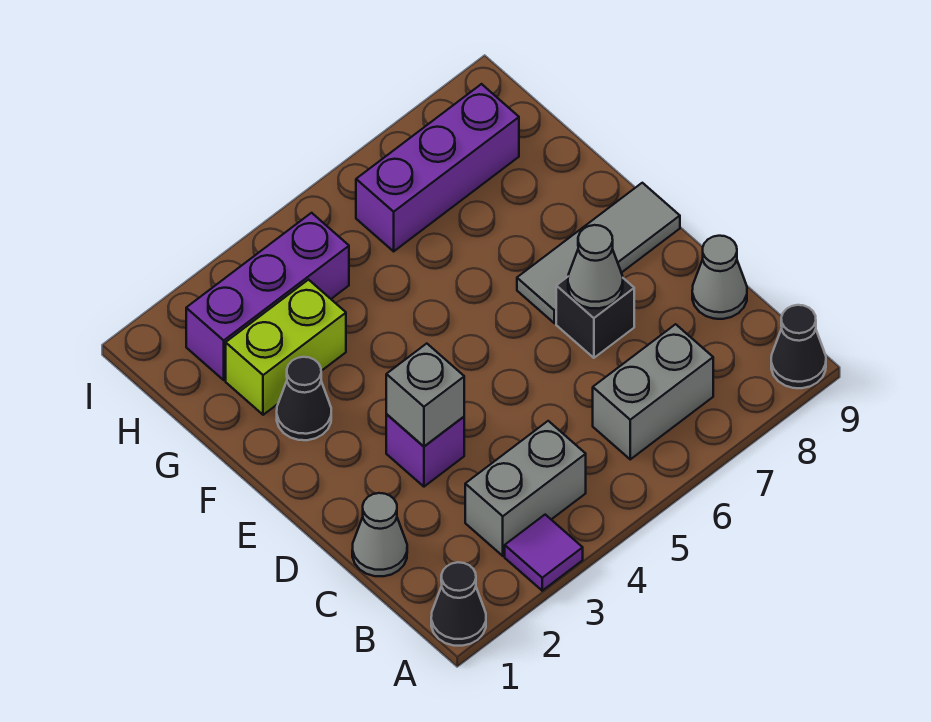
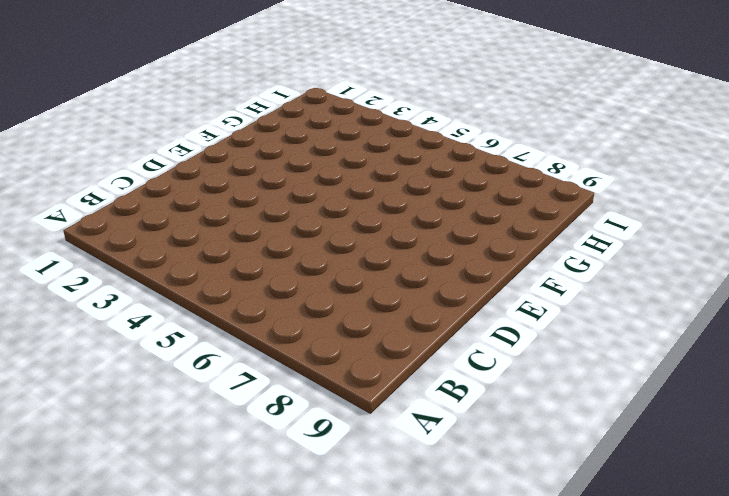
none -> black 1x1 cone [431,562,486,646]
none -> purple 1x1 tile [505,515,583,591]
none -> black 1x1 cone [771,305,826,388]

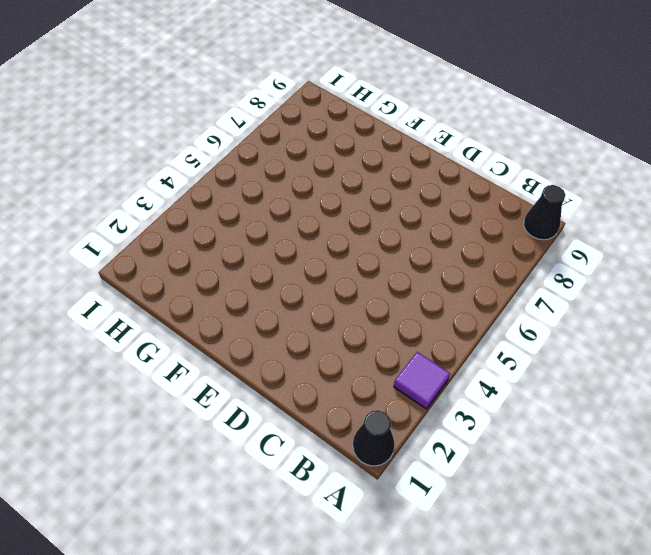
none -> grey 1x2 brick [465,421,586,556]
none -> grey 1x2 brick [593,324,713,459]
none -> grey 1x1 cone [352,493,407,576]

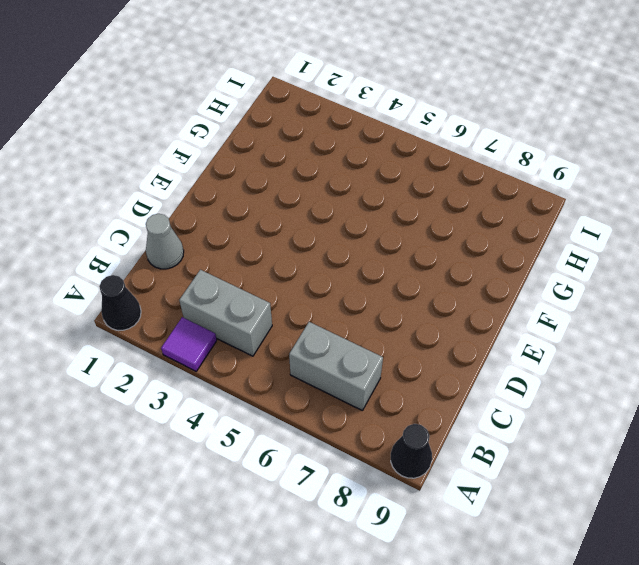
none -> grey 1x1 cone [692,236,747,319]
none -> purple 1x1 brick [386,414,464,487]
none -> black 1x1 brick [556,277,634,358]

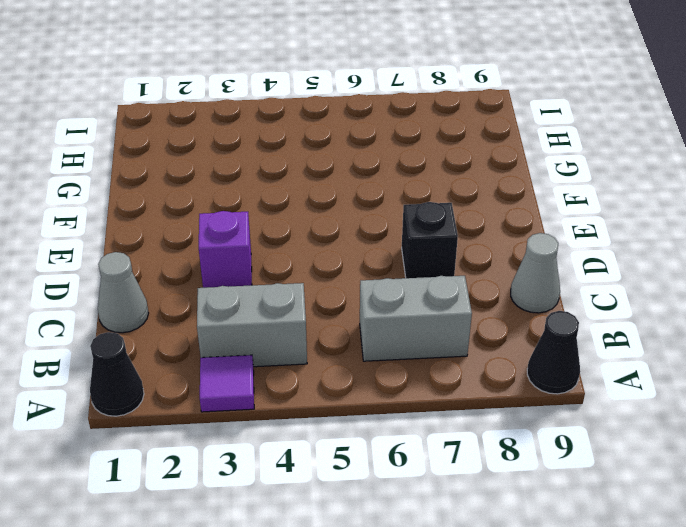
none -> grey 1x3 tile [517,183,680,323]
none -> black 1x1 cone [277,357,331,440]
none -> lime 1x2 brick [226,280,346,415]

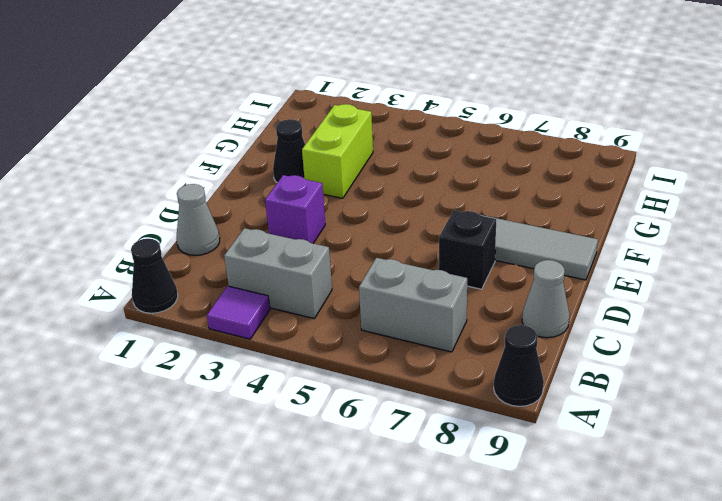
lime 1x2 brick [302,104,373,198] -> lime 1x2 brick turned to [226,280,346,415]
none -> purple 1x3 brick [186,213,349,380]
none -> purple 1x3 brick [356,84,519,251]
none -> grey 1x1 brick [386,344,464,446]

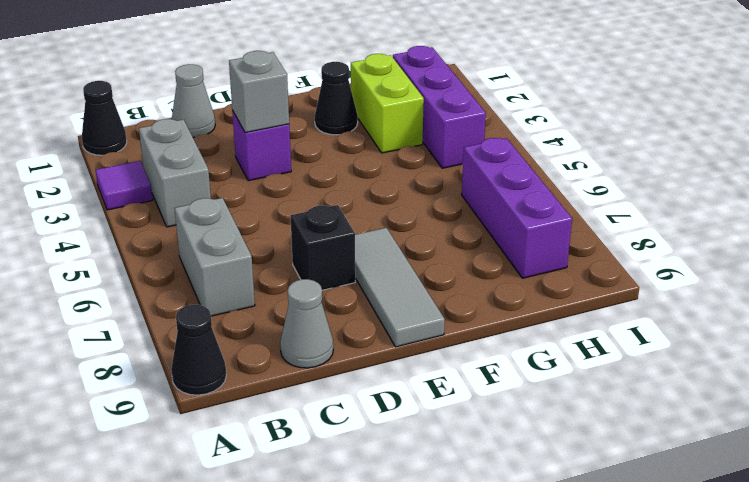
none -> grey 1x1 cone [568,225,623,309]

